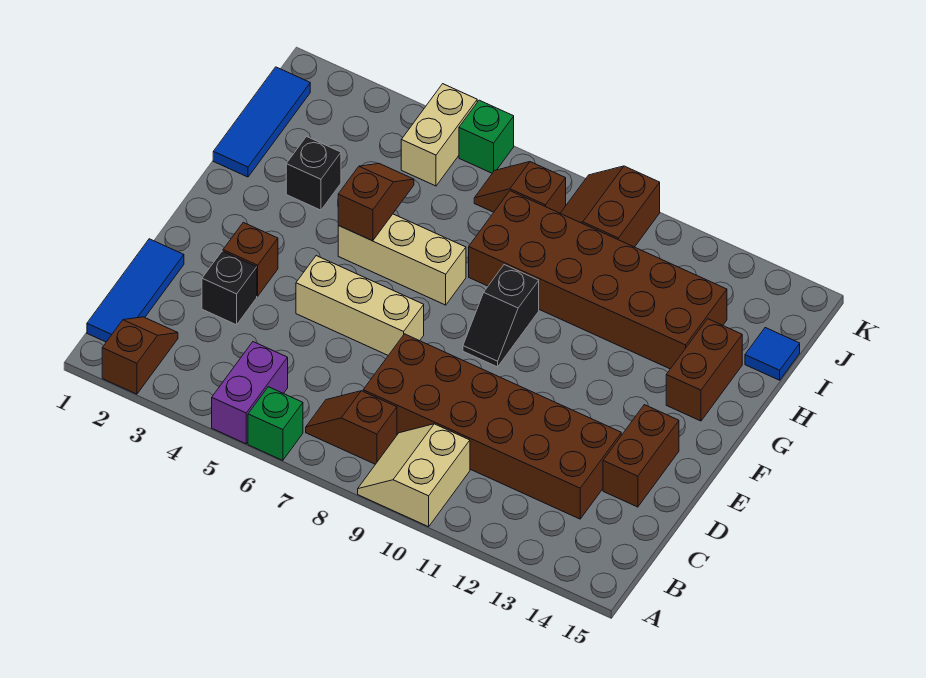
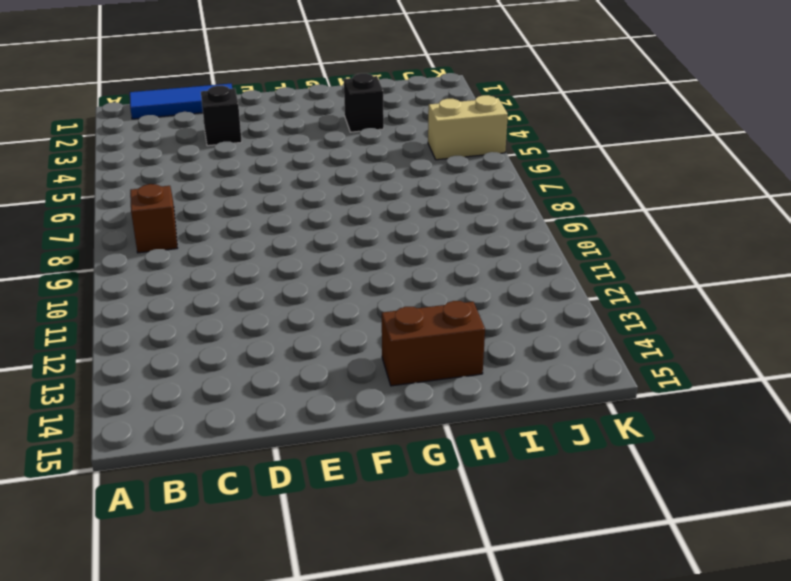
none -> brown 1x2 slope [102,317,178,394]
none -> purple 1x2 brick [212,342,288,444]
none -> green 1x1 brick [248,387,303,460]

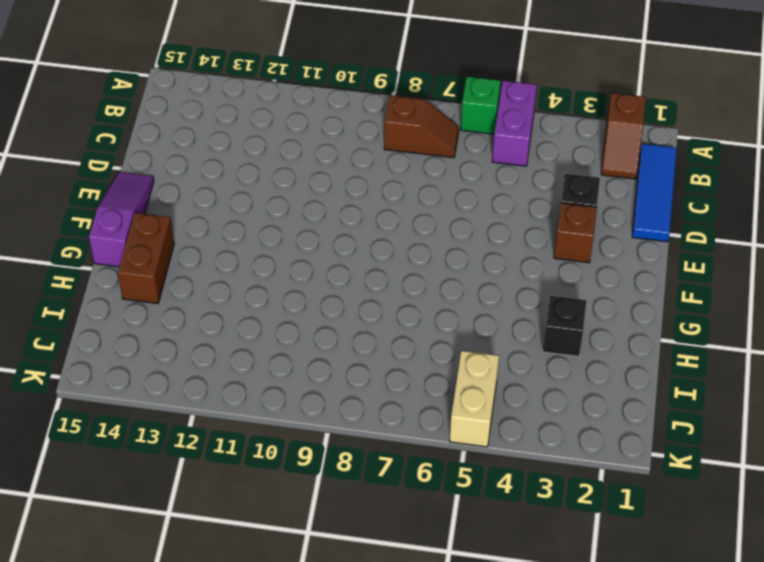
purple 1x3 slope [89,172,154,267] -> none
none -> tan 2x2 slope [358,424,470,527]
none -> brown 2x6 brick [363,334,621,519]
none -> brown 1x2 brick [603,405,679,507]

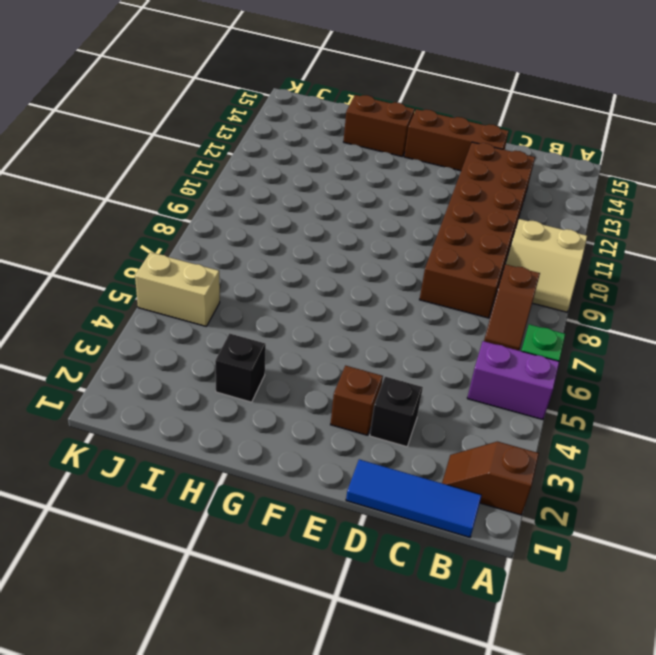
brown 1x3 brick [404,109,509,171] -> brown 1x2 brick [603,405,679,507]
none -> tan 1x3 brick [296,256,424,355]
none -> black 1x2 slope [463,265,539,367]
none -> tan 1x3 brick [338,214,466,305]

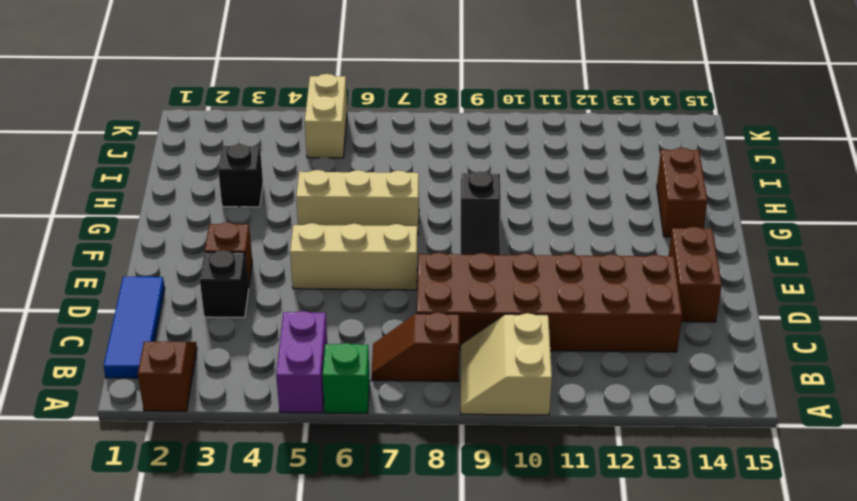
none -> blue 1x3 tile [213,67,310,177]
none -> brown 2x6 brick [469,191,727,369]
none -> blue 1x1 tile [745,328,800,380]

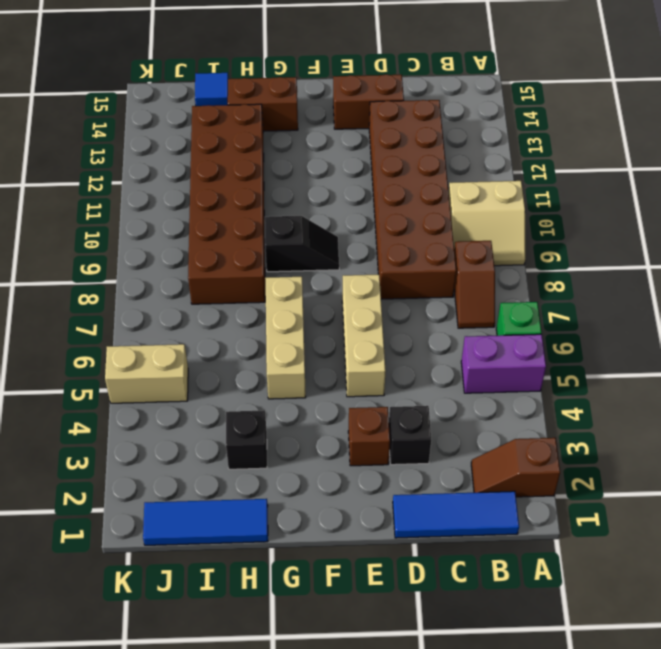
none -> brown 1x2 slope [474,162,566,213]
none -> brown 2x2 slope [560,166,660,247]
none -> green 1x1 brick [459,100,514,173]

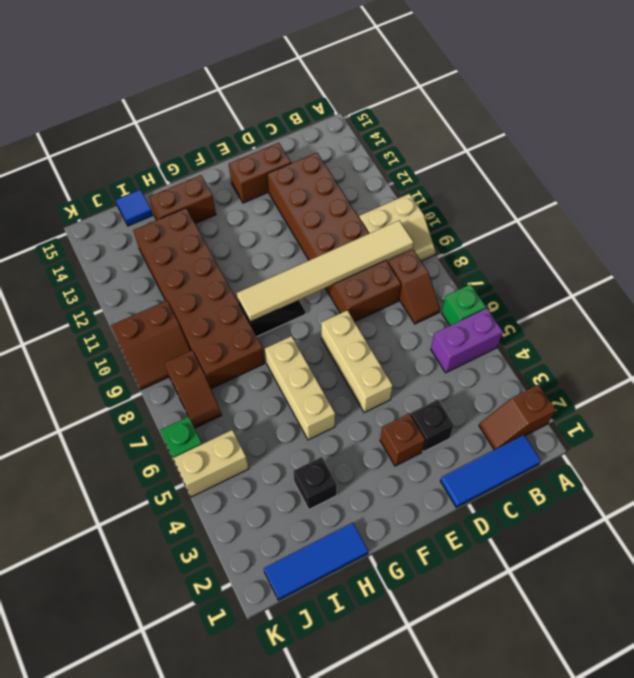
tan 1x6 tile [237,221,414,322] -> none
none -> brown 1x2 slope [338,164,414,241]

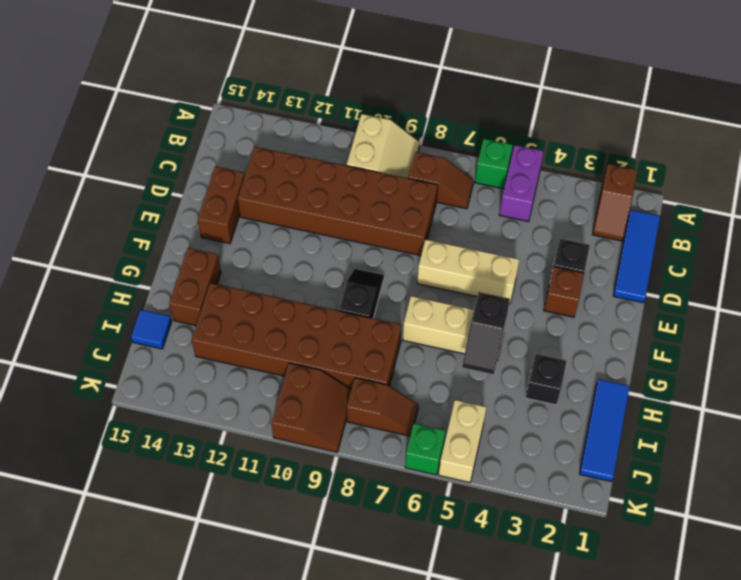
black 1x2 slope [462,292,510,374] -> brown 1x2 slope [338,164,414,241]

